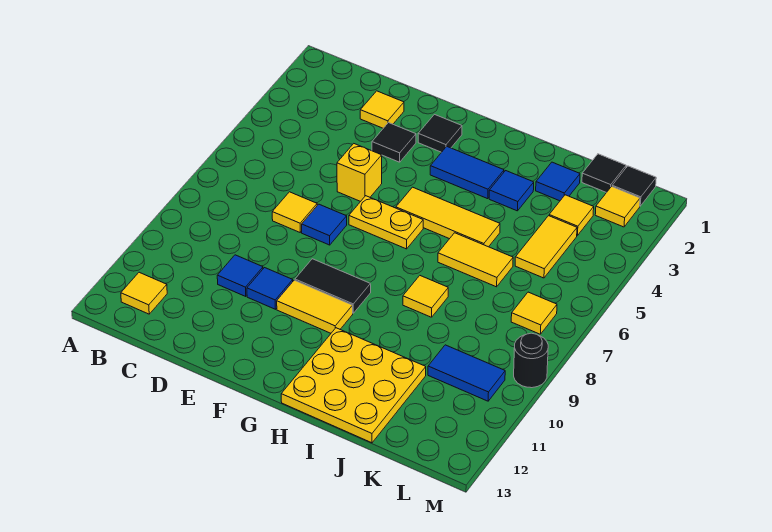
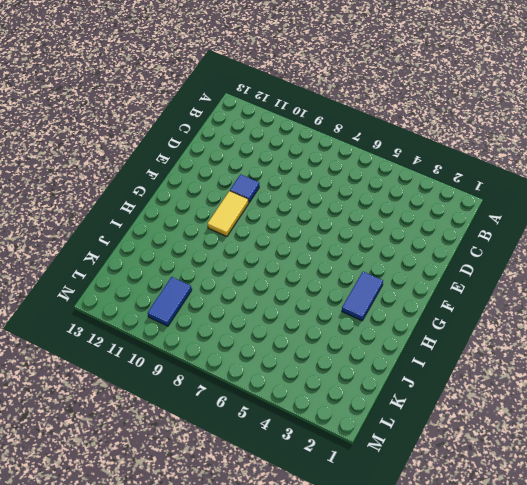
none -> yellow 1x1 tile [121,272,167,314]
none -> yellow 1x1 tile [360,91,404,128]
none -> yellow 1x1 tile [272,192,317,232]

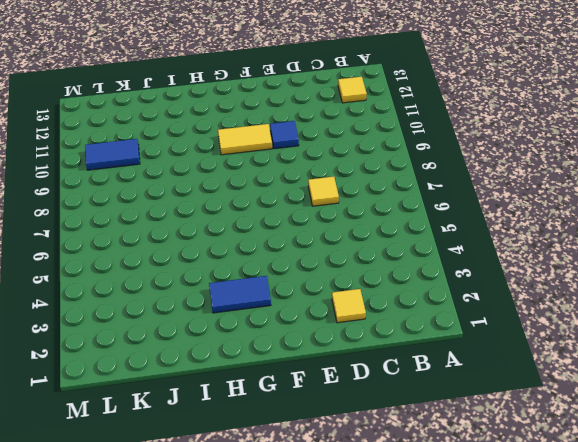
none -> blue 1x1 tile [217,255,263,296]
none -> black 1x1 tile [372,123,416,162]
none -> yellow 1x1 brick [337,144,382,202]

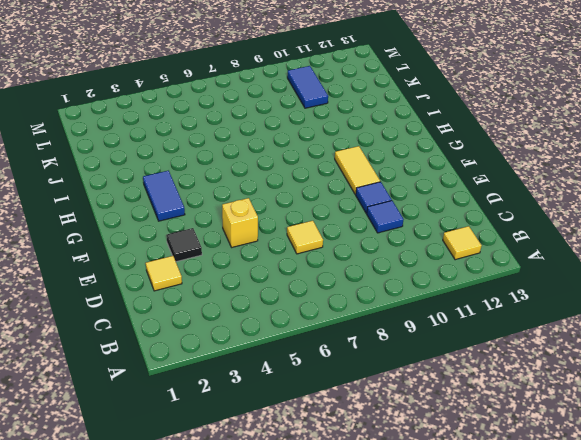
none -> blue 1x1 tile [302,204,347,245]
none -> black 1x1 tile [418,115,462,152]
none -> yellow 1x2 plate [349,196,423,249]

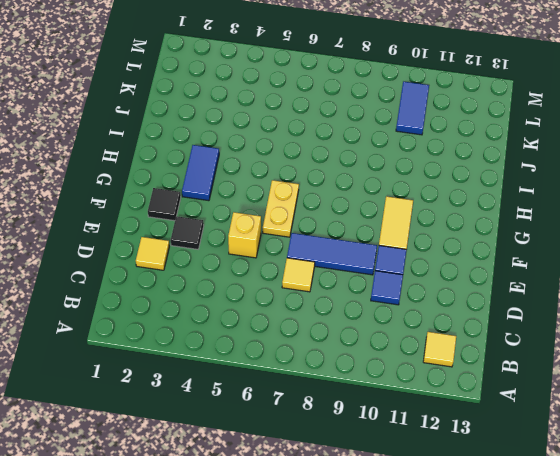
blue 1x3 tile [287,233,377,275] -> blue 1x1 tile [302,204,347,245]
none -> black 1x2 tile [295,259,371,313]
none -> yellow 1x3 tile [396,187,500,247]
none -> yellow 3x3 plate [281,328,426,443]

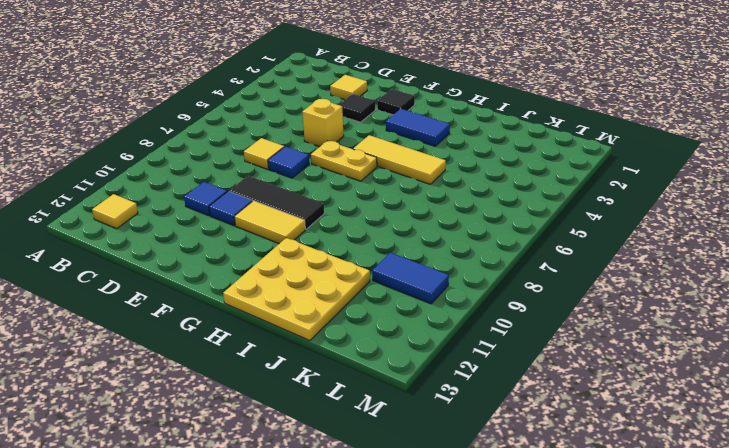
black 1x3 tile [229,176,324,229] -> black 1x2 tile [295,259,371,313]
none -> blue 1x1 tile [489,171,534,211]
none -> yellow 1x2 tile [438,233,513,287]
none -> yellow 1x1 tile [403,276,448,317]

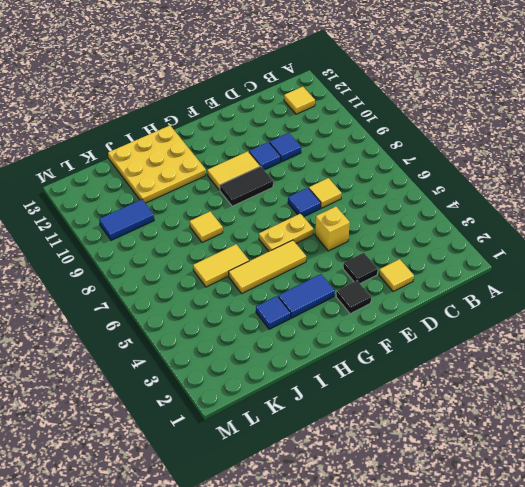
none -> blue 1x1 tile [536,162,580,201]
none -> black 1x1 tile [582,154,626,193]
none -> yellow 1x1 tile [549,195,594,236]

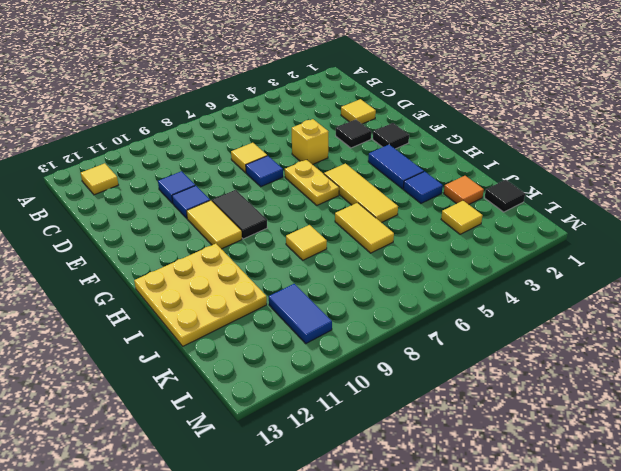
orange 1x1 tile [444,176,484,204] -> blue 1x1 tile [536,162,580,201]
none -> yellow 1x2 tile [515,216,577,278]
none -> black 1x1 tile [612,166,656,206]
none -> yellow 1x1 tile [595,186,640,227]

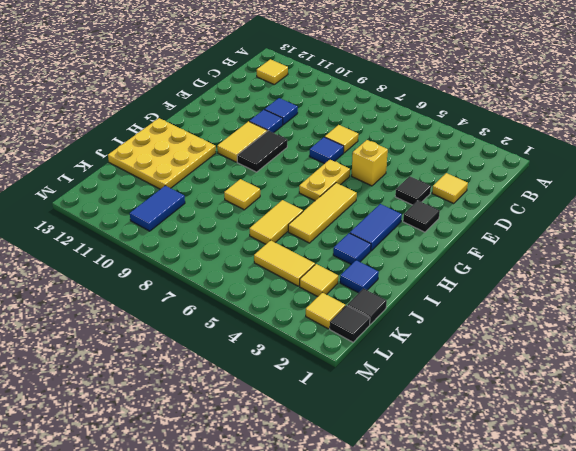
none -> yellow 1x1 tile [511,292,557,334]
none -> black 1x1 round brick [514,333,548,388]

